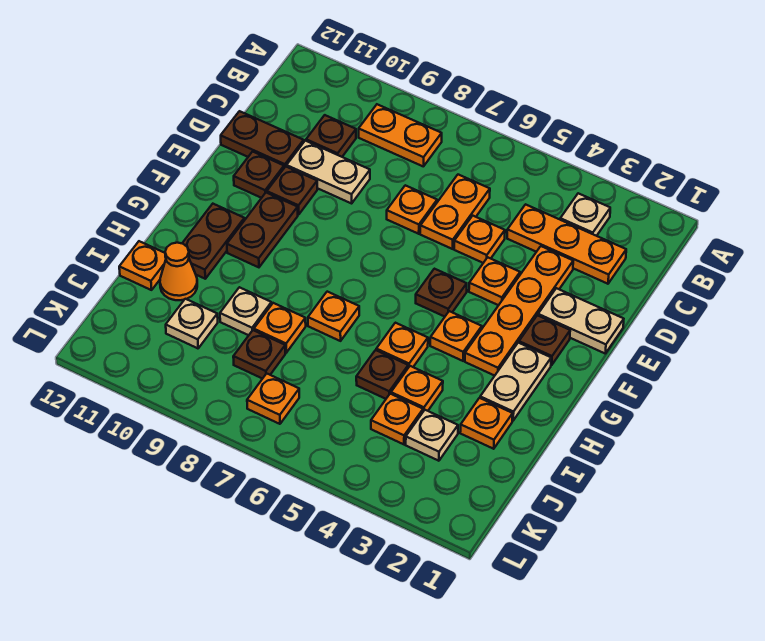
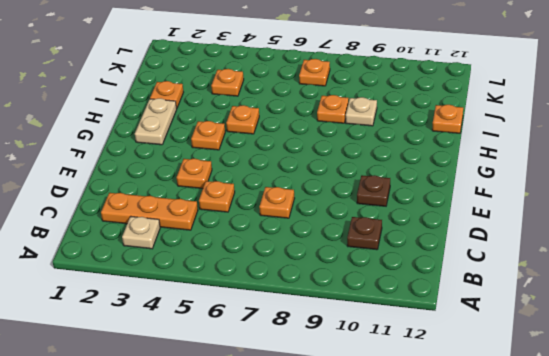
none -> orange 1x2 plate [359,104,442,166]
none -> orange 1x2 plate [420,175,490,249]
none -> orange 1x4 plate [465,246,573,376]
none -> tan 1x2 plate [287,141,370,203]

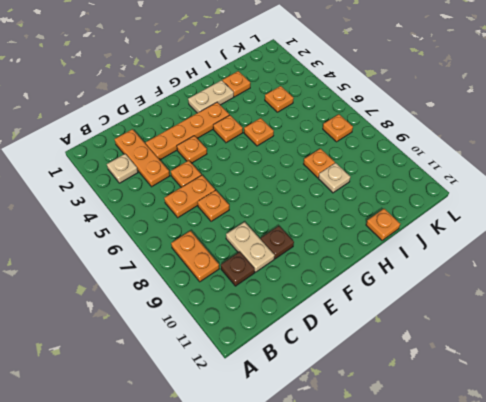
none -> brown 1x2 plate [221,111,304,168]
none -> tan 1x2 plate [538,288,624,353]
none -> brown 1x1 plate [234,152,284,198]
none -> brown 1x1 plate [519,315,570,365]

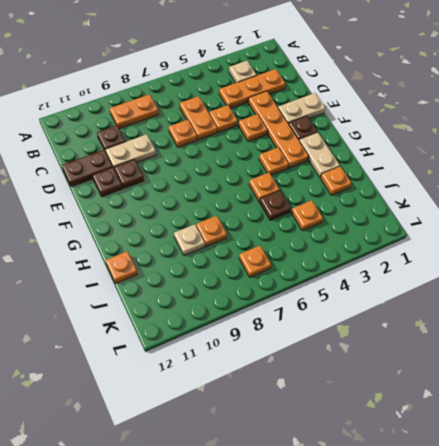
none -> brown 1x1 plate [416,269,467,317]
none -> brown 1x2 plate [227,193,298,267]
none -> brown 1x2 plate [182,204,244,279]
none -> orange 1x1 plate [308,292,359,341]

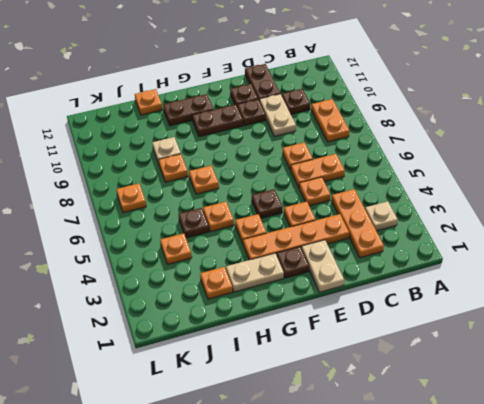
none -> orange 1x1 plate [391,366,443,411]
none -> orange 1x1 cone [160,243,197,300]
none -> tan 1x1 plate [406,410,458,461]
none -> brown 1x1 plate [233,330,285,379]

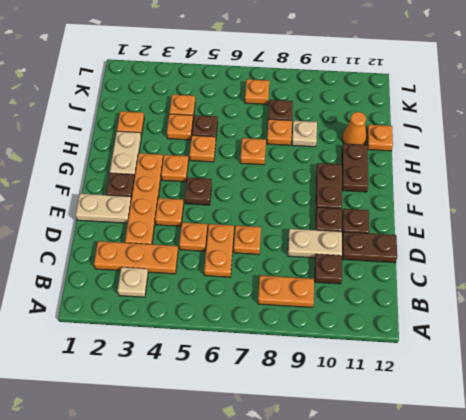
none -> tan 1x1 plate [406,410,458,461]
none -> tan 1x1 plate [166,299,218,348]

